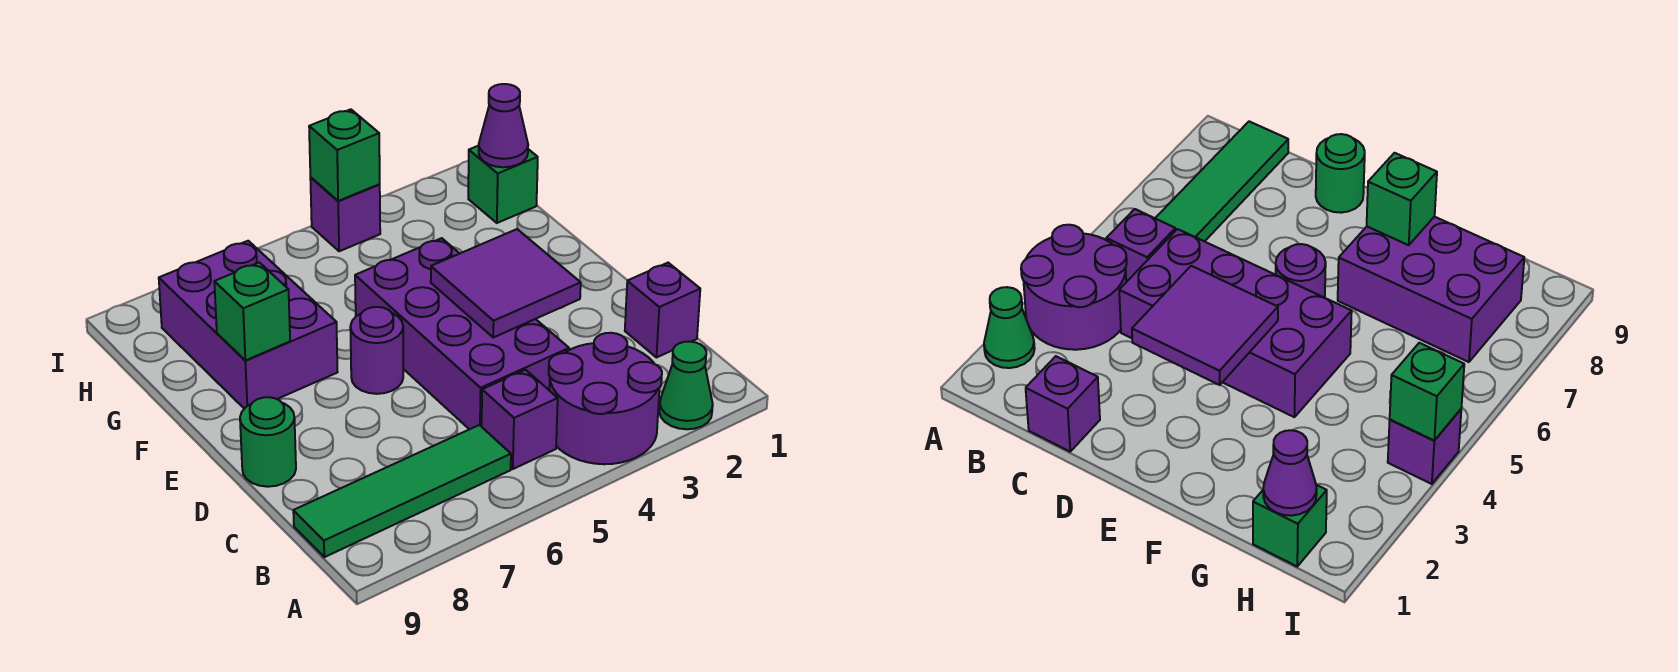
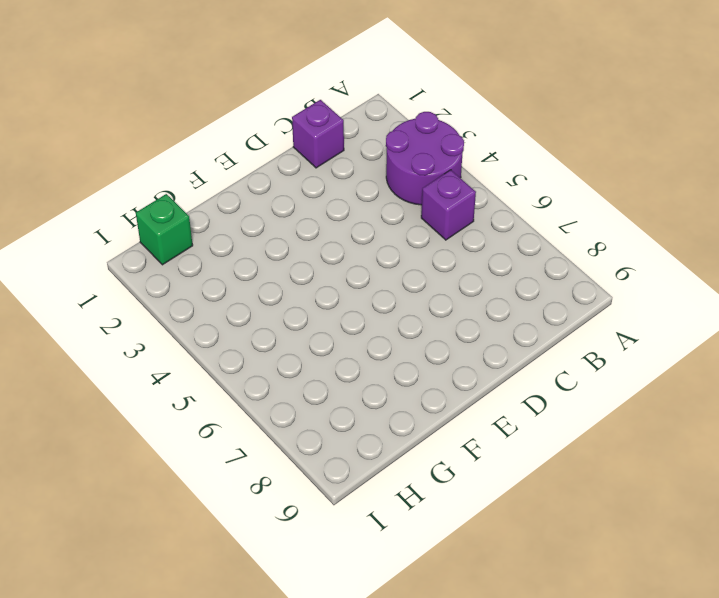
none -> green 1x1 cone [659,342,713,429]
none -> green 1x4 tile [293,425,511,557]
none -> purple 2x4 brick [355,238,569,429]

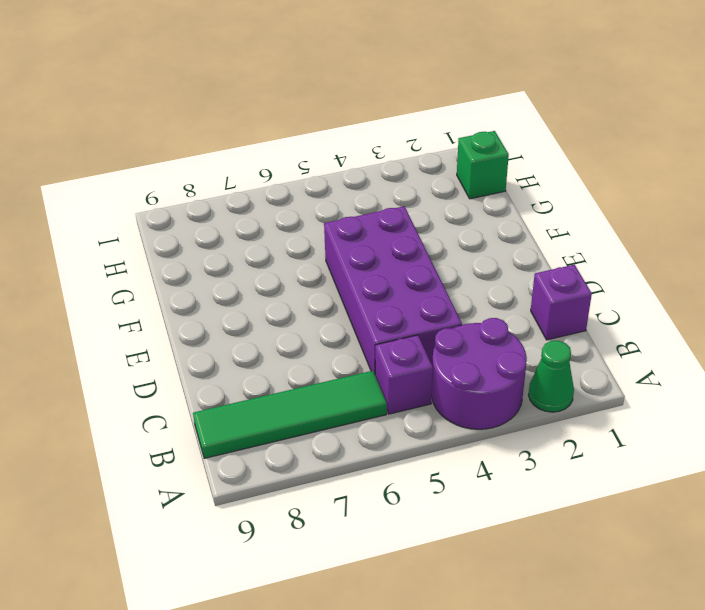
none -> green 1x1 round brick [240,397,296,487]
none -> purple 1x1 round brick [350,307,403,394]
none -> purple 2x3 brick [159,241,337,409]

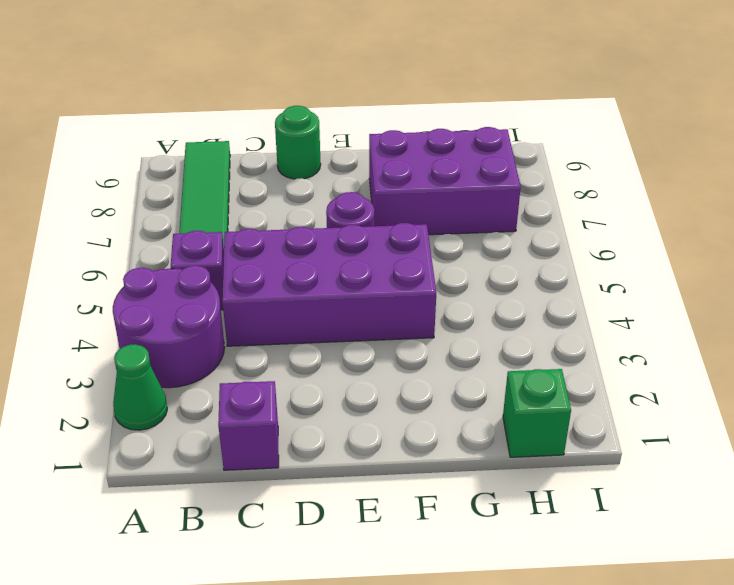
none -> purple 1x1 brick [310,177,380,251]
none -> purple 2x2 tile [431,229,581,337]
none -> green 1x1 brick [214,262,290,360]

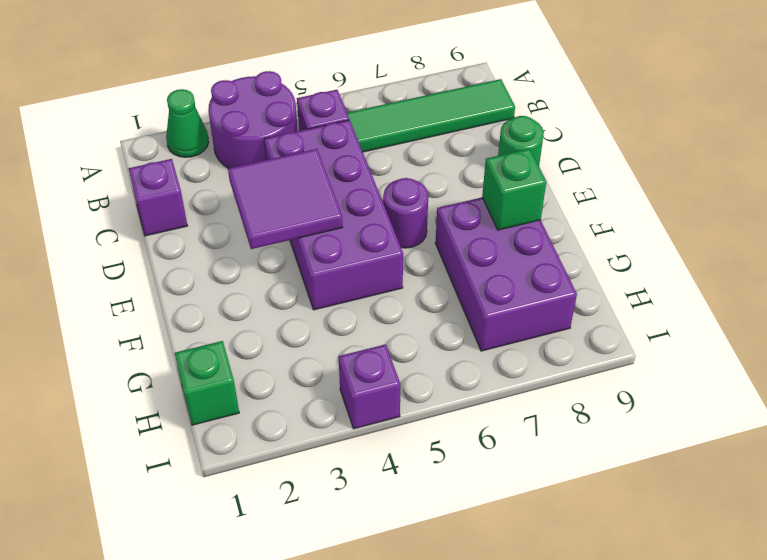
none -> purple 1x1 cone [479,84,528,167]
none -> green 1x1 brick [309,109,380,201]

